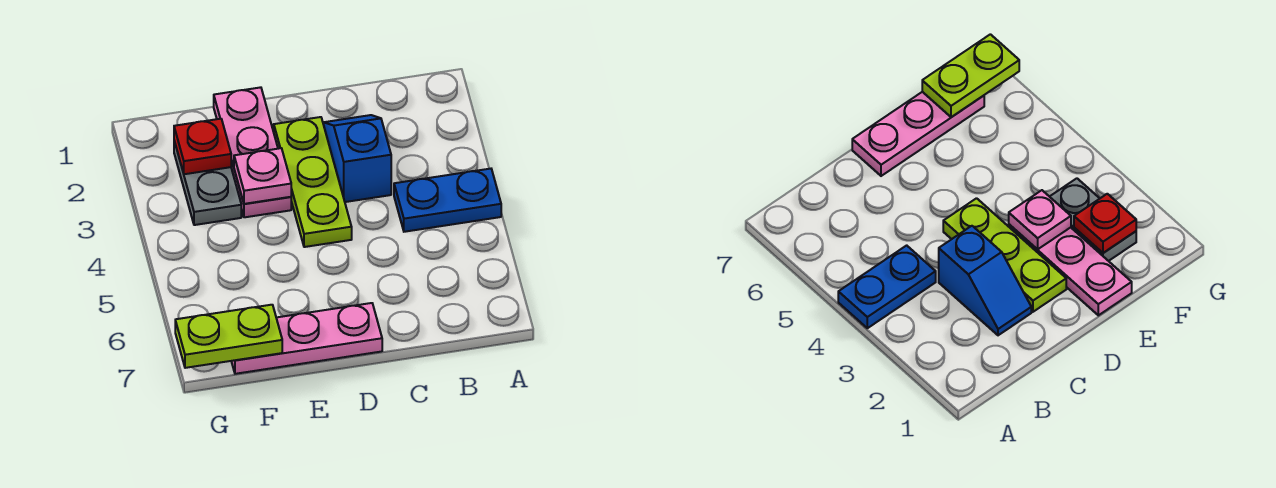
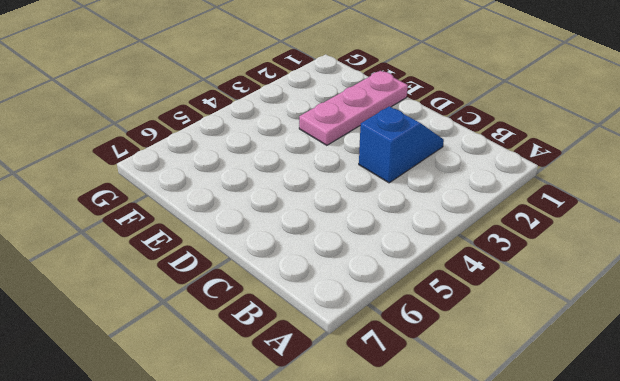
none -> blue 1x2 plate [394,169,501,232]
none -> lime 1x3 plate [274,117,352,247]

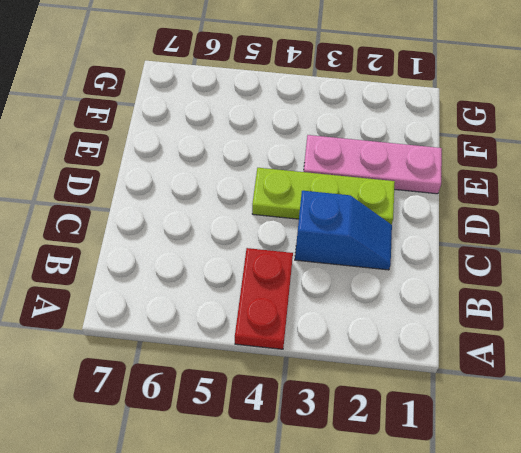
red 1x2 plate [235,248,293,349] -> blue 1x2 plate [394,169,501,232]
none -> pink 1x3 plate [231,303,382,374]
none -> grey 1x2 plate [174,141,241,225]

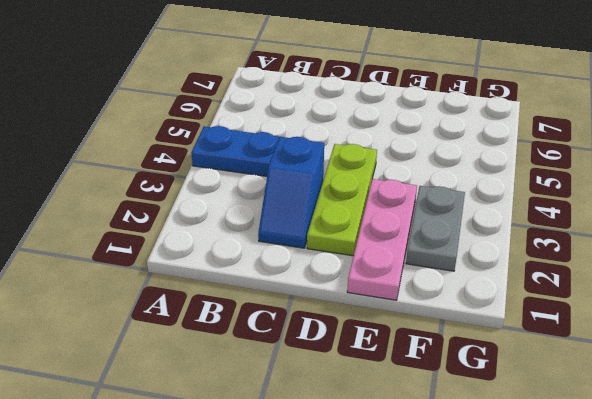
none -> pink 1x3 plate [231,303,382,374]
none -> pink 1x1 plate [234,148,291,204]

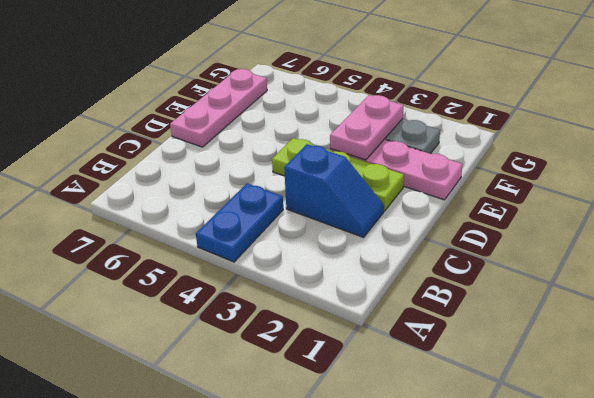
pink 1x2 plate [330,95,404,160] -> pink 1x1 plate [234,148,291,204]
none -> red 1x1 plate [174,119,231,174]
none -> lime 1x2 plate [175,305,282,368]

